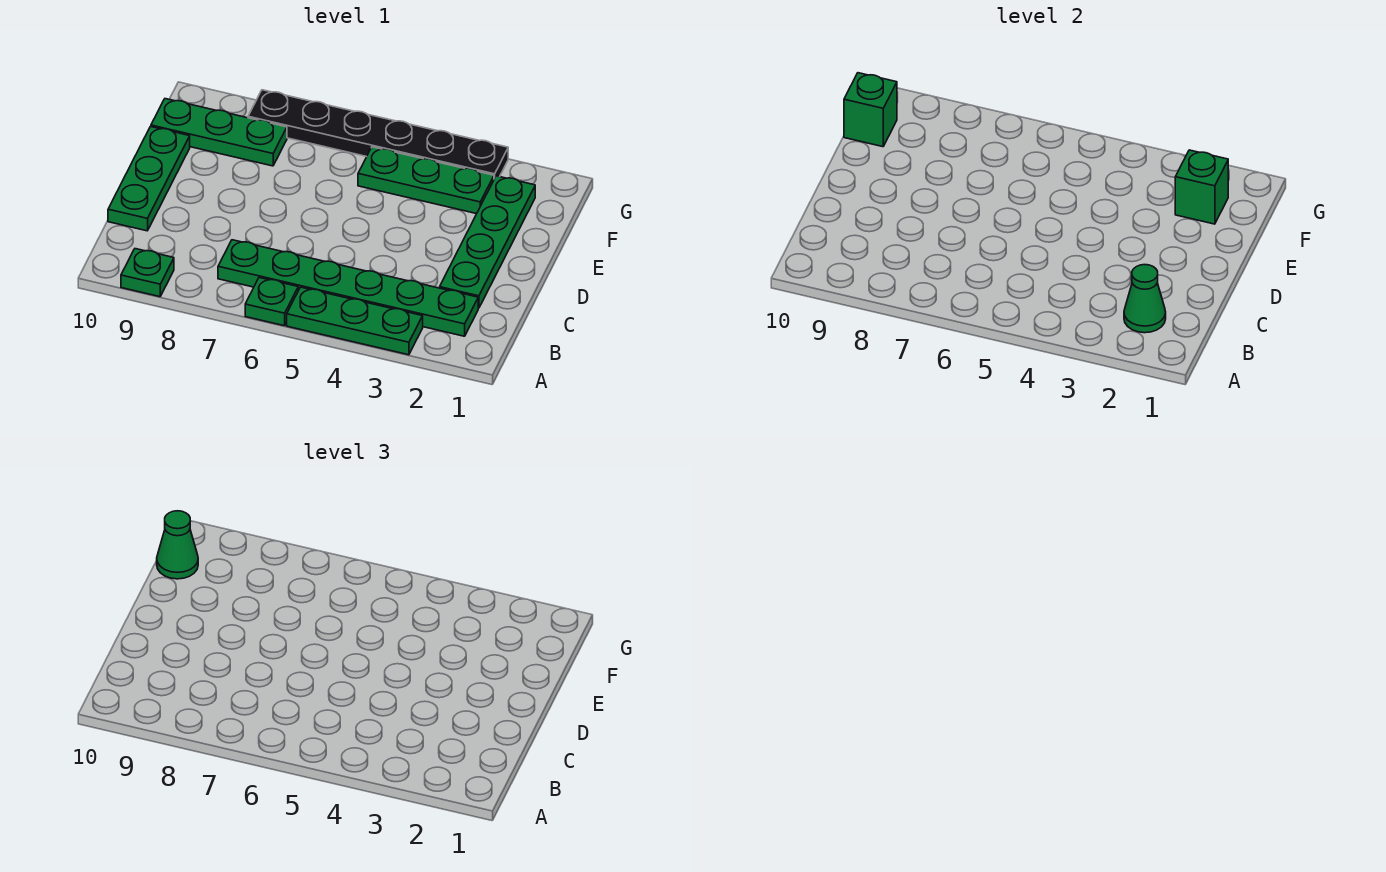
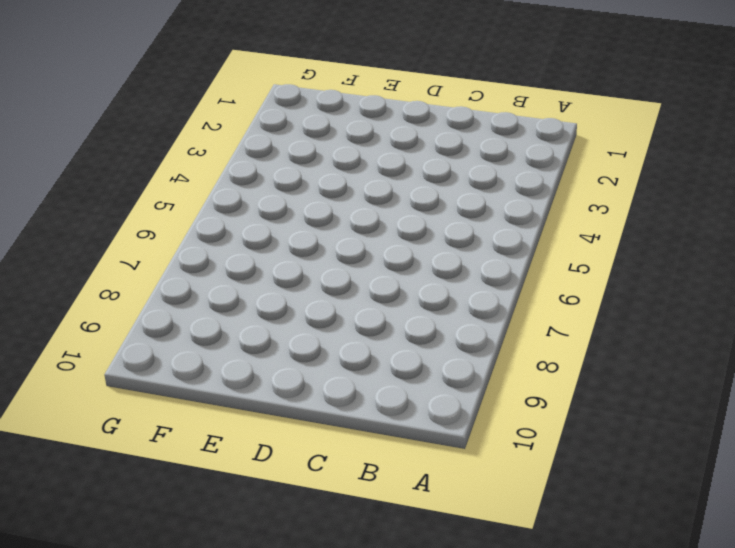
none -> green 1x3 plate [287,287,423,355]
none -> green 1x1 plate [245,278,298,326]
none -> green 1x1 plate [121,249,174,297]

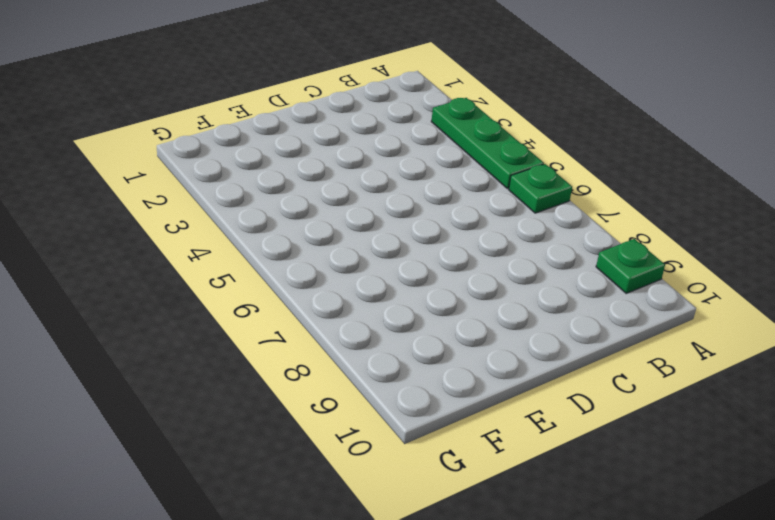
none -> green 1x6 plate [218,240,478,336]
none -> green 1x4 plate [440,176,535,308]
none -> green 1x3 plate [108,127,190,231]

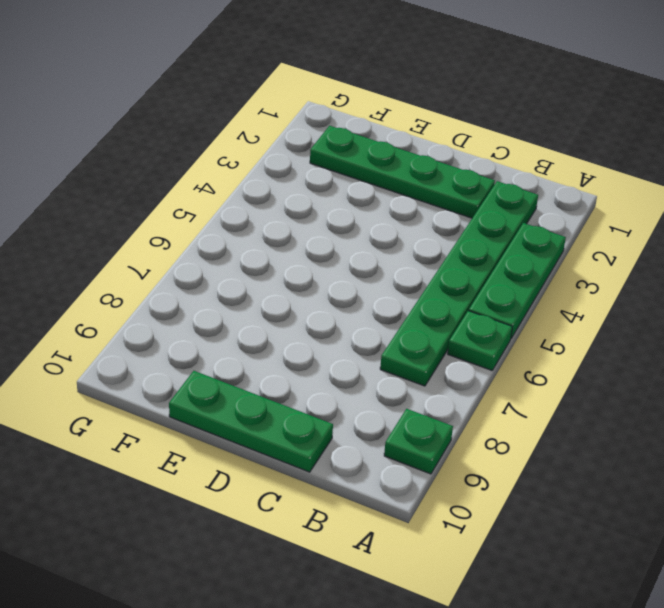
none -> green 1x3 plate [358,147,494,214]
none -> green 1x3 plate [151,99,287,166]
none -> black 1x6 plate [248,90,508,179]

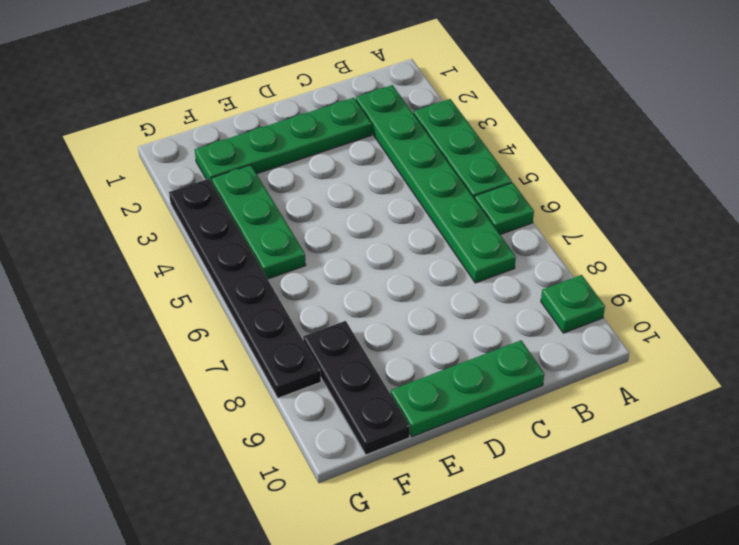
black 1x3 plate [303,321,410,455] -> green 1x3 plate [151,99,287,166]
none -> green 1x1 cone [1124,265,1166,333]
none -> green 1x1 brick [1175,150,1228,224]
none -> green 1x1 brick [844,73,897,147]

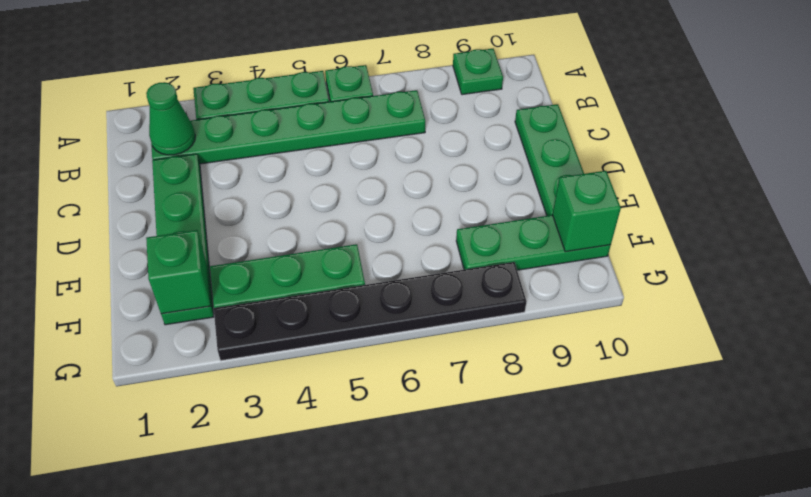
none -> green 1x1 cone [157,511,198,579]

